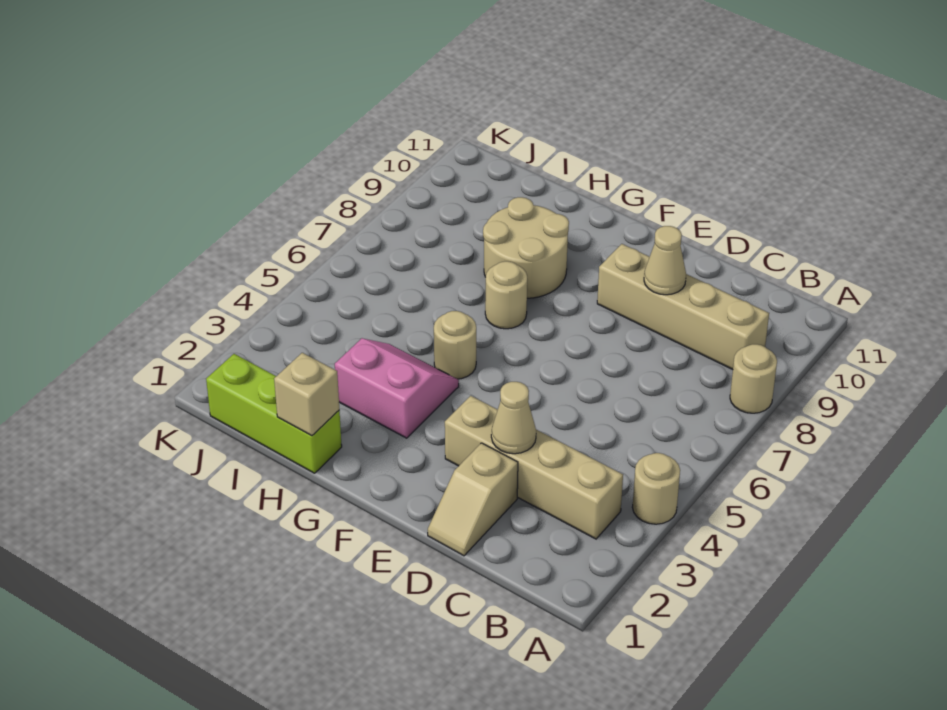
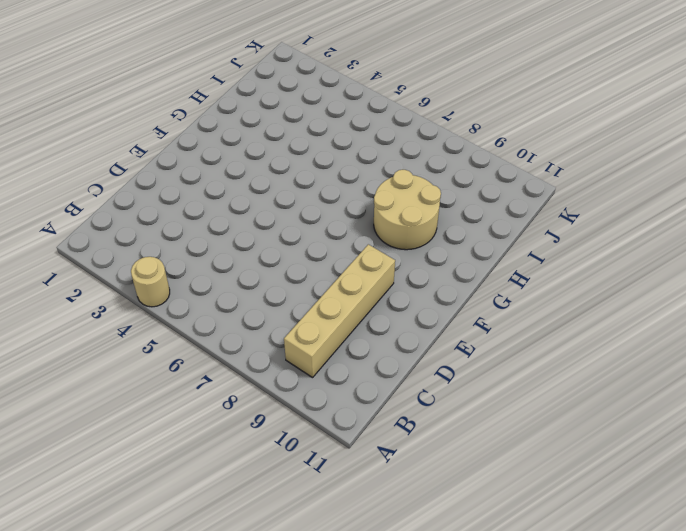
none -> tan 1x1 round brick [730,344,777,413]
none -> tan 1x4 brick [445,396,623,539]
none -> tan 1x2 slope [428,443,518,556]

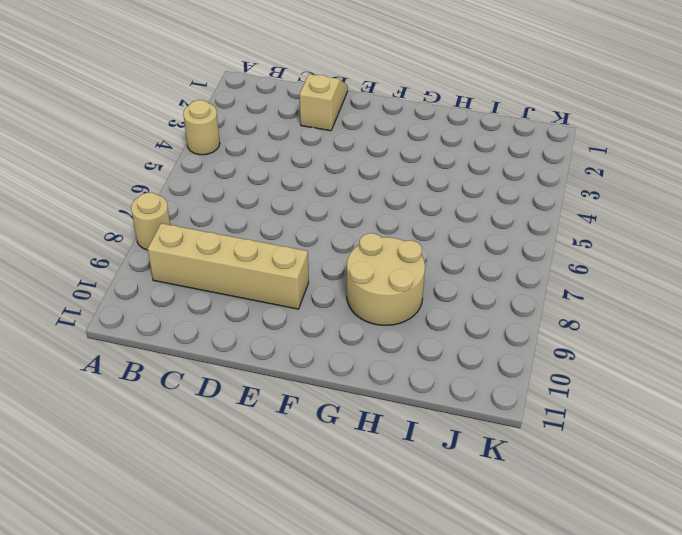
none -> tan 1x4 brick [445,396,623,539]
none -> pink 2x2 slope [335,338,459,438]
none -> tan 1x1 round brick [434,311,476,379]

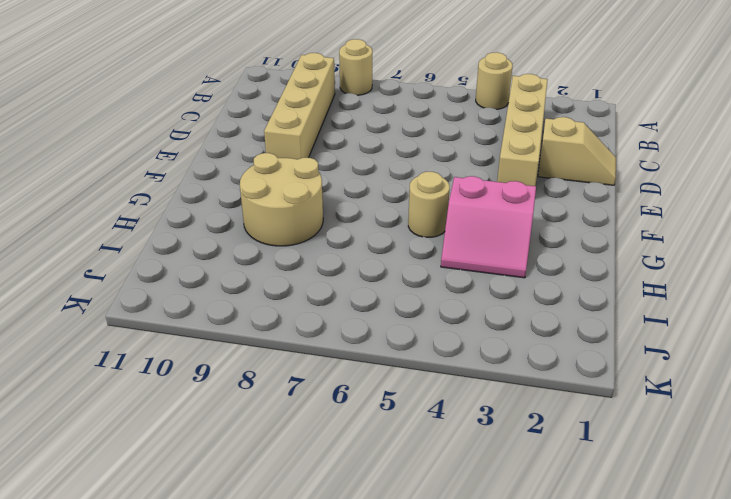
pink 2x2 slope [441,176,536,278] -> pink 2x2 slope turned to [335,338,459,438]
none -> tan 1x1 round brick [485,261,527,329]
none -> lime 1x3 brick [206,354,342,473]
none -> tan 1x1 cone [491,382,536,454]

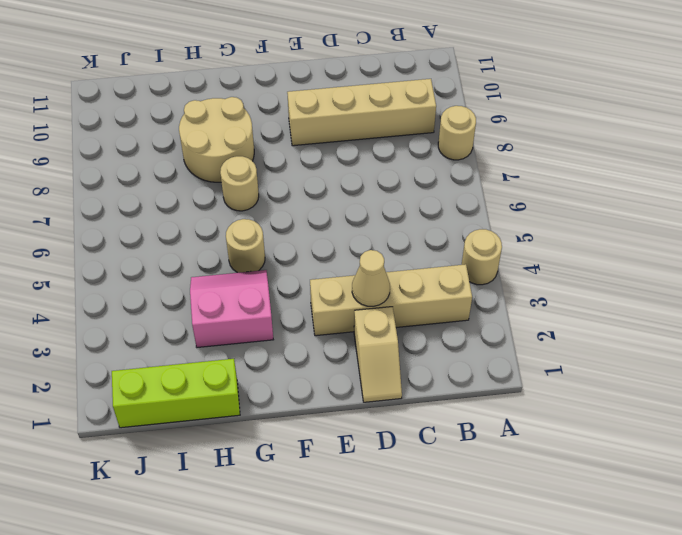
none -> tan 1x1 cone [644,226,686,295]
none -> tan 1x1 brick [274,353,339,436]

